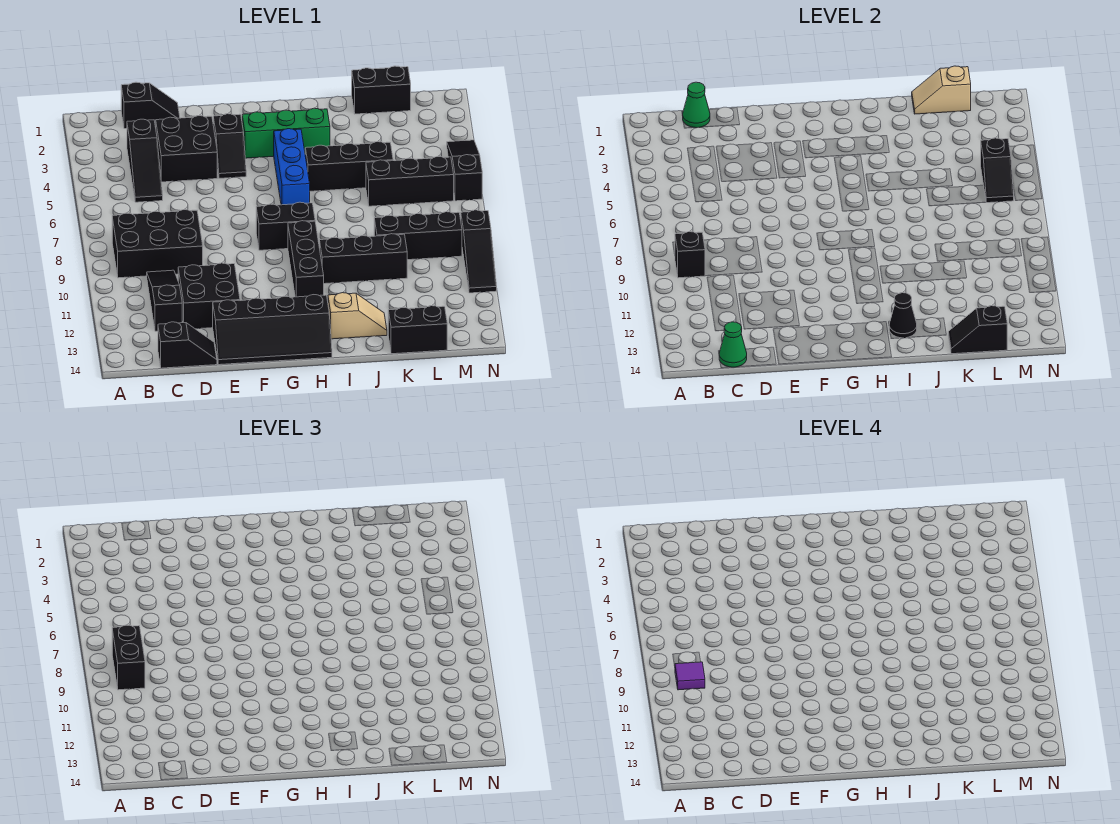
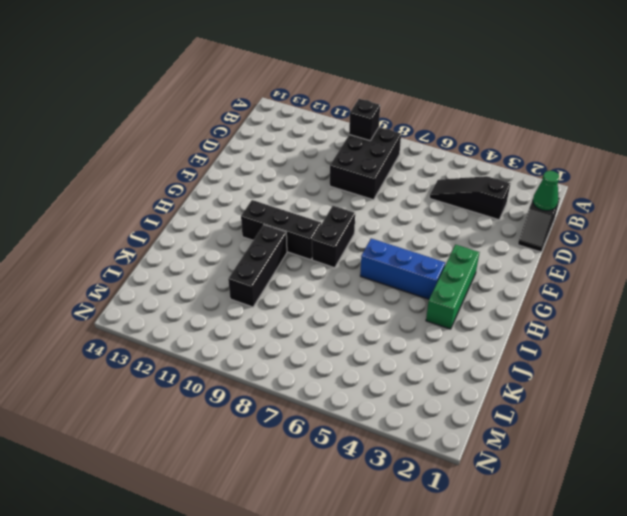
none -> black 1x3 slope [147,270,182,331]
none -> black 1x2 slope [158,322,217,368]
none -> black 2x2 brick [155,116,217,182]
none -> black 2x2 brick [178,263,240,329]

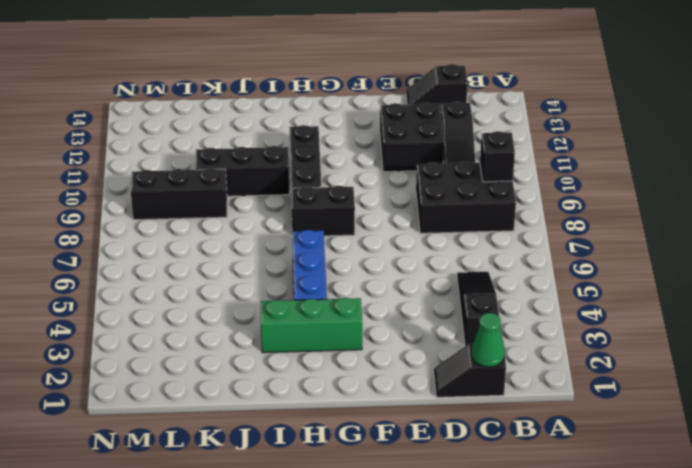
none -> black 2x2 brick [155,116,217,182]
none -> black 2x4 slope [213,295,332,365]
none -> black 1x2 slope [213,114,246,178]
none -> black 1x3 brick [305,142,393,191]

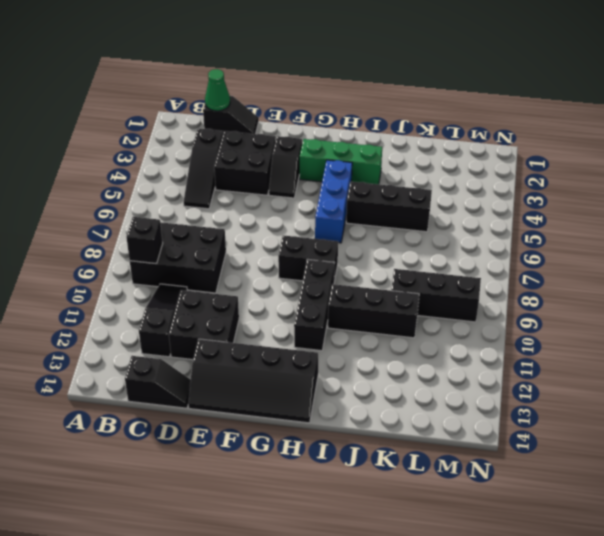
none -> tan 1x2 slope [328,293,387,339]
none -> black 1x2 brick [352,66,411,114]
none -> black 1x3 brick [366,156,454,206]
none -> black 1x2 brick [388,306,447,354]

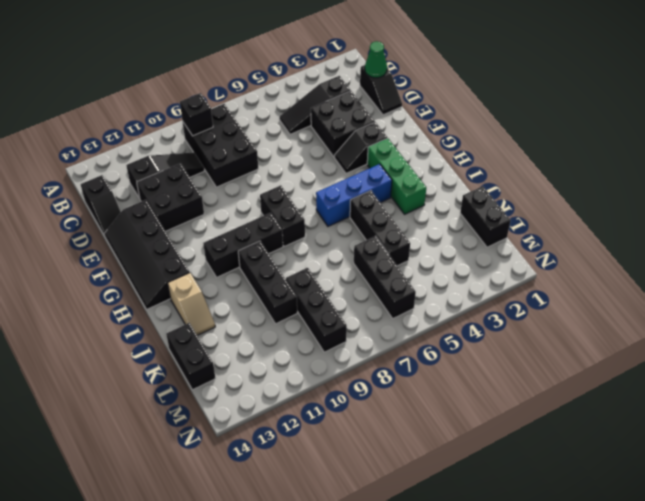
none -> black 1x3 slope [447,140,482,201]
none -> black 1x3 slope [461,210,497,293]
none -> green 1x1 cone [719,322,747,367]
none -> black 1x1 cone [889,293,917,338]

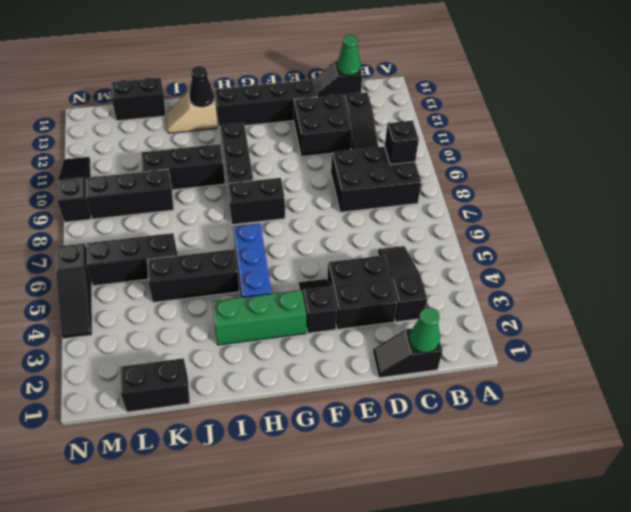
none -> tan 1x2 slope [912,66,971,114]
none -> black 1x2 slope [948,306,1007,354]
none -> black 1x2 slope [981,138,1014,203]
none -> black 1x2 brick [112,625,145,690]

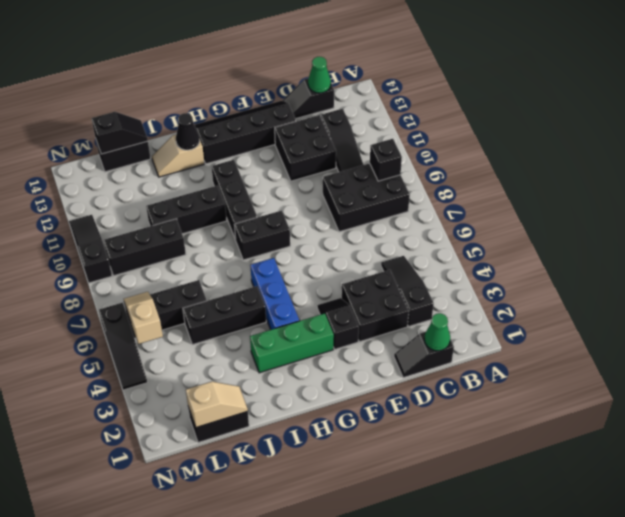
tan 1x2 slope [124,292,163,344] -> black 1x2 slope [981,138,1014,203]
none -> black 1x2 brick [112,625,145,690]
none -> purple 1x1 tile [675,662,705,690]

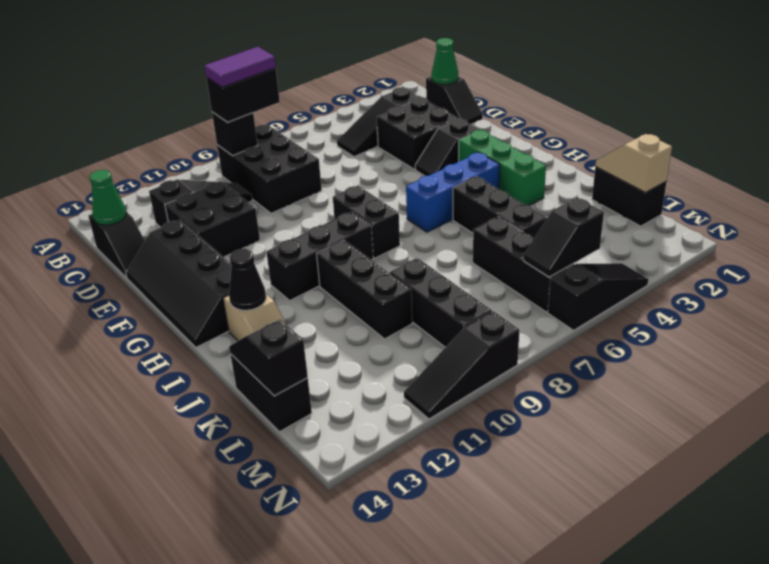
purple 1x2 tile [205,47,276,87] -> purple 1x1 tile [675,662,705,690]

